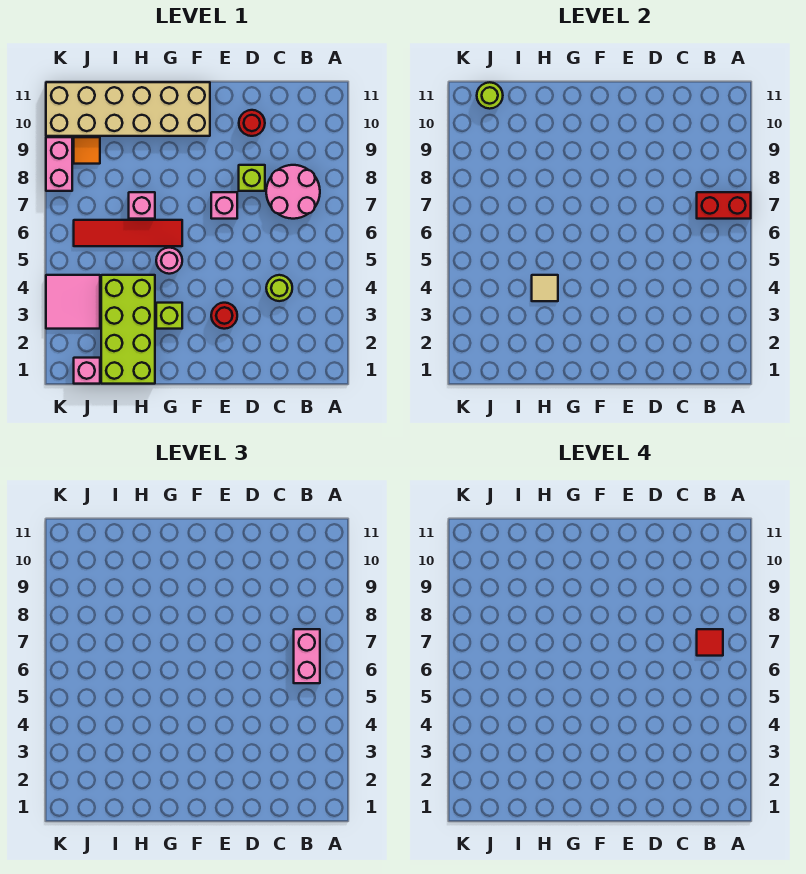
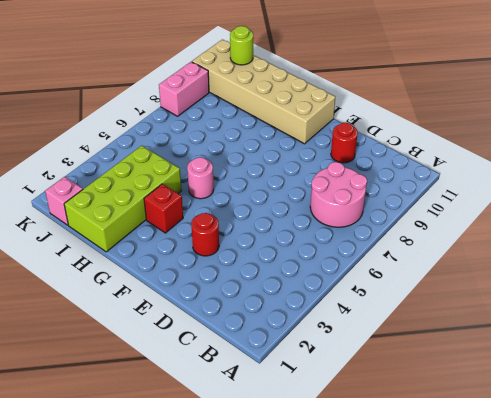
red 1x1 brick [144,184,183,233] -> lime 1x1 brick [156,303,182,329]
none -> lime 1x1 round brick [266,275,292,301]
none -> lime 1x1 brick [239,165,265,191]
none -> pink 1x1 brick [211,192,237,219]

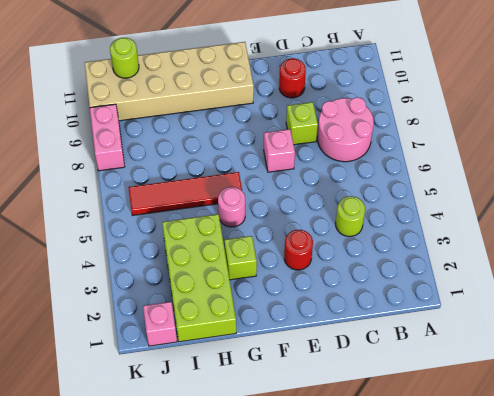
none -> pink 1x1 brick [129,192,155,219]
none -> pink 2x2 tile [46,275,100,329]
none -> orange 1x1 tile [74,137,100,164]

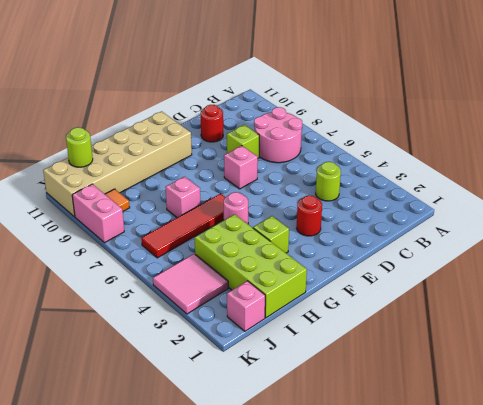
none -> red 1x2 brick [697,192,751,219]
none -> tan 1x1 tile [532,275,558,301]
none -> pink 1x2 brick [294,629,320,683]

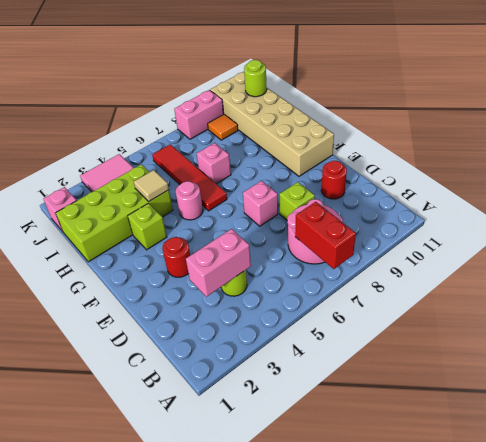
pink 1x2 brick [186,229,251,297] -> pink 1x2 brick moved to [294,629,320,683]
none -> red 1x1 tile [697,629,723,656]

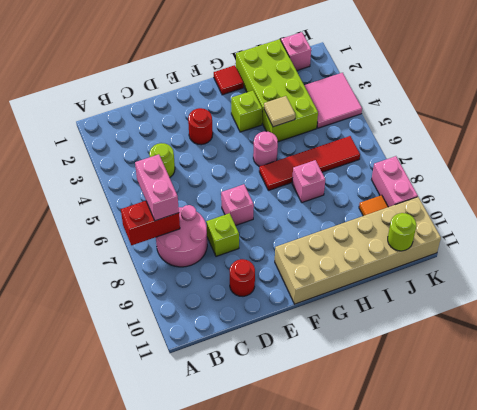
red 1x1 tile [214,65,244,95] -> red 1x1 tile moved to [697,629,723,656]

